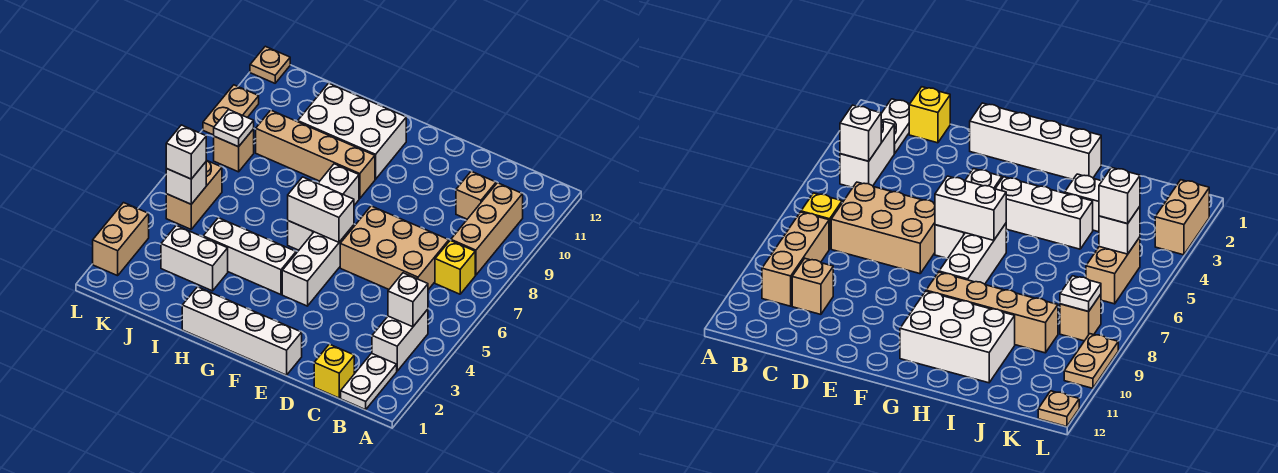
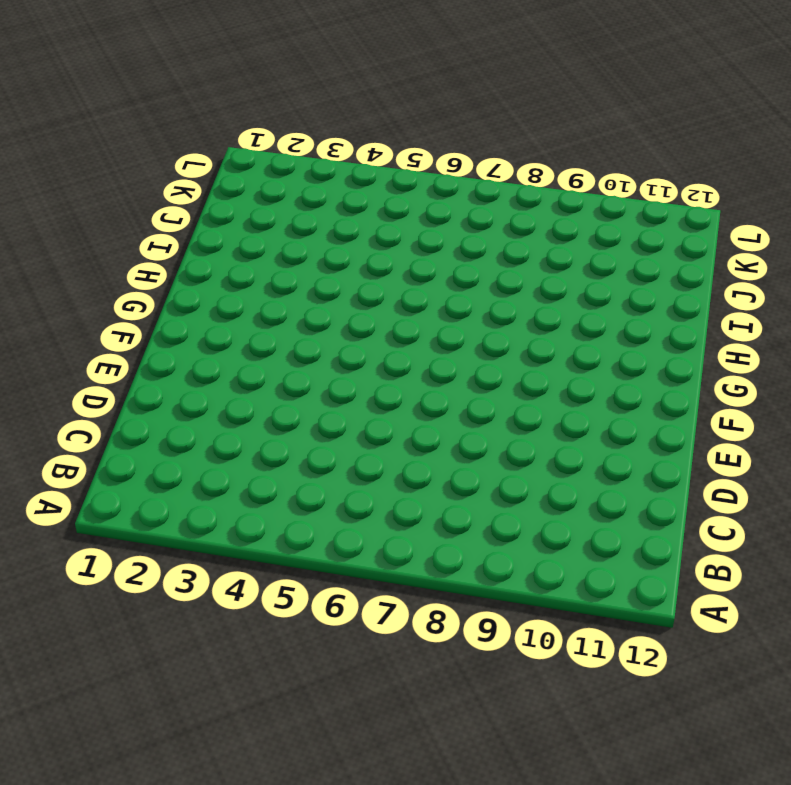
none -> white 1x2 plate [341,353,397,410]
none -> white 1x2 brick [372,309,428,371]
none -> yellow 1x1 brick [435,240,475,294]

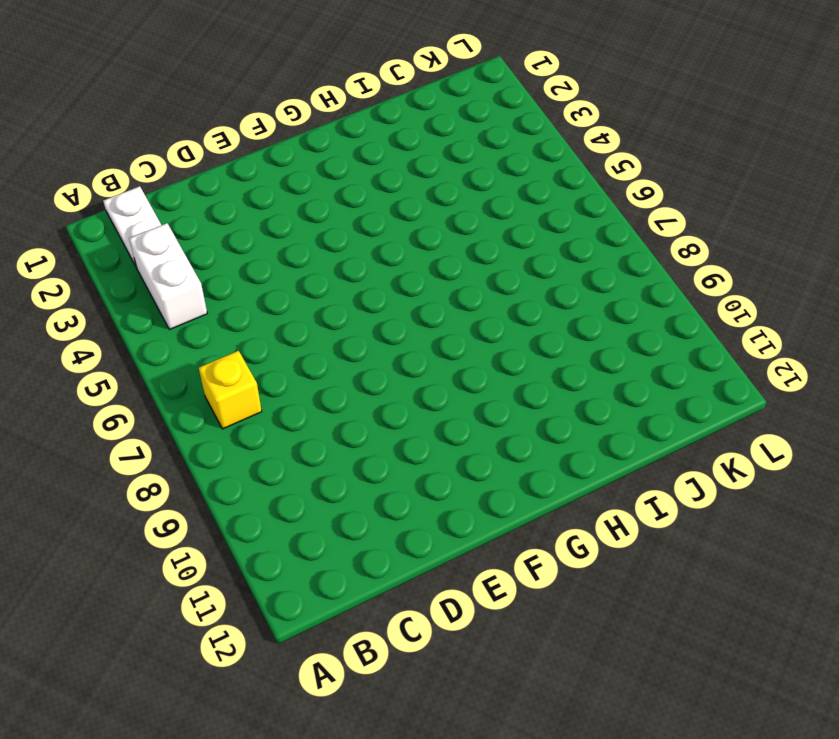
none -> tan 1x3 brick [451,183,523,275]
none -> yellow 1x1 brick [314,344,354,398]
none -> tan 2x3 brick [340,206,449,290]

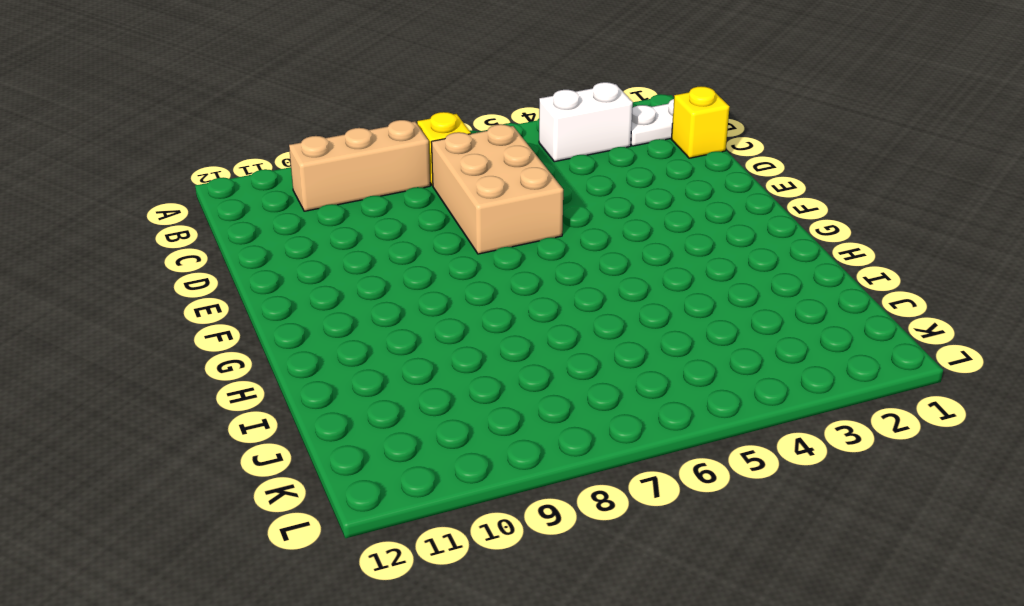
none -> tan 1x1 brick [456,171,496,219]
none -> white 1x4 brick [182,287,302,375]
none -> white 1x3 brick [282,225,354,306]

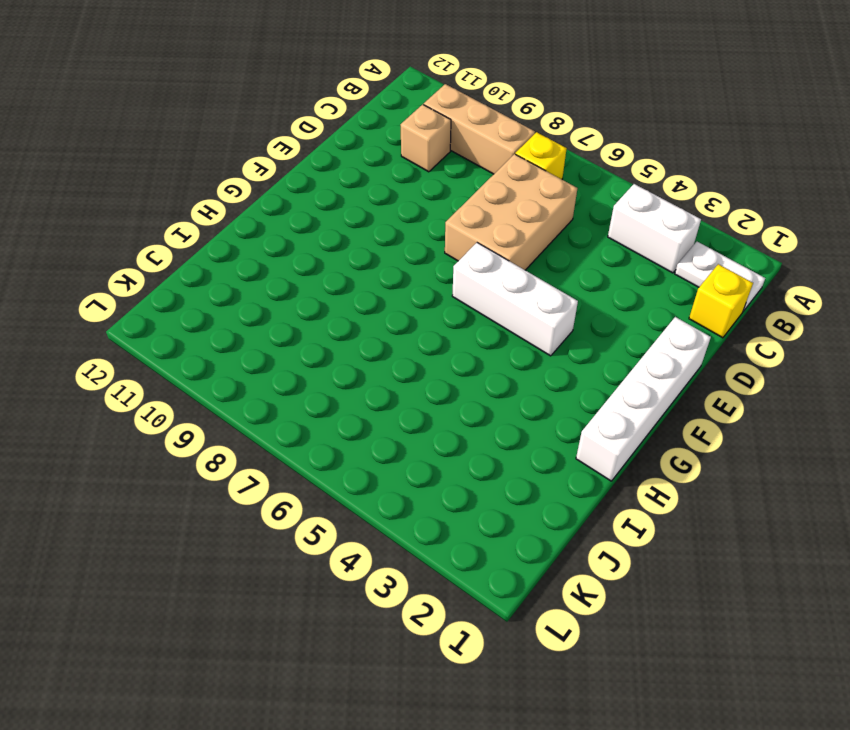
none -> white 1x3 brick [203,218,296,295]
none -> white 1x3 brick [288,164,359,250]
none -> tan 1x4 brick [256,110,375,199]

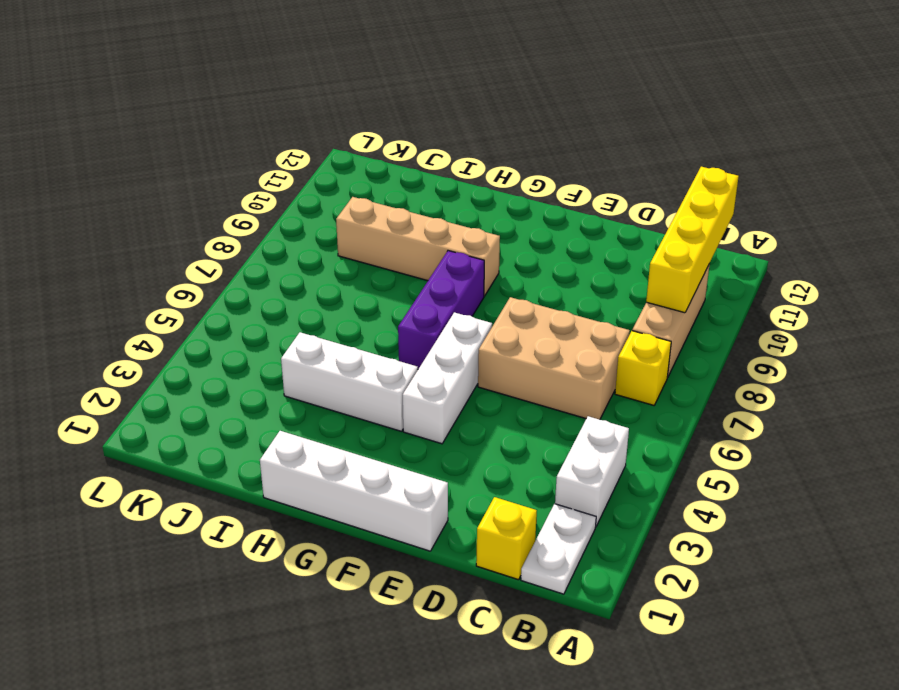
yellow 1x4 brick [646,167,739,313] -> none
purple 1x3 brick [398,251,484,369] -> white 1x3 brick [288,164,359,250]
none -> tan 1x1 brick [456,171,496,219]
none -> white 2x3 brick [297,83,406,179]
none -> white 1x2 brick [161,225,228,291]

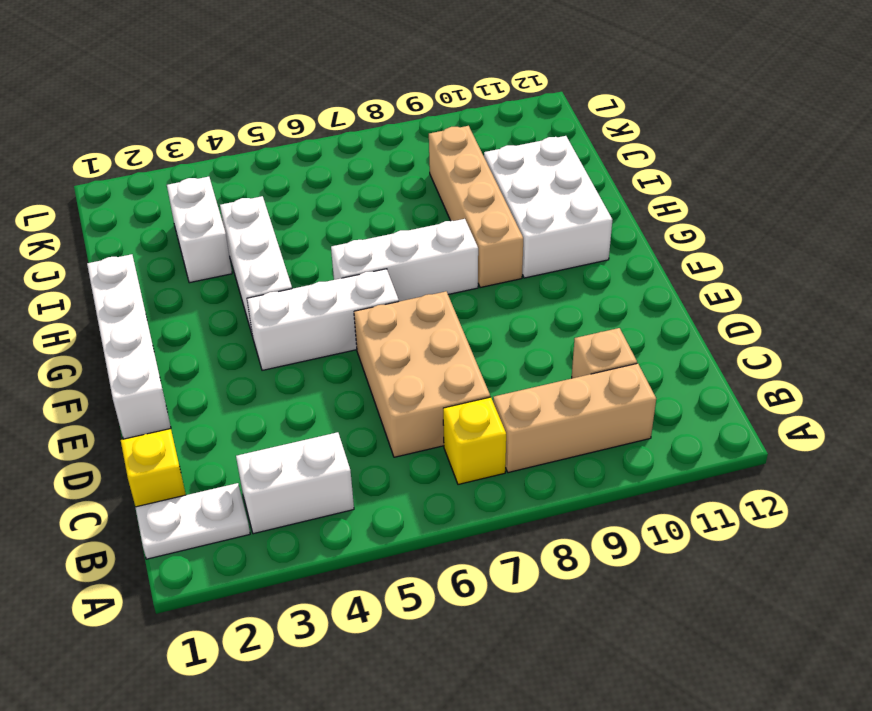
none -> tan 1x2 brick [166,161,222,229]
none -> tan 1x1 brick [214,129,254,172]
none -> tan 1x2 brick [93,203,149,276]

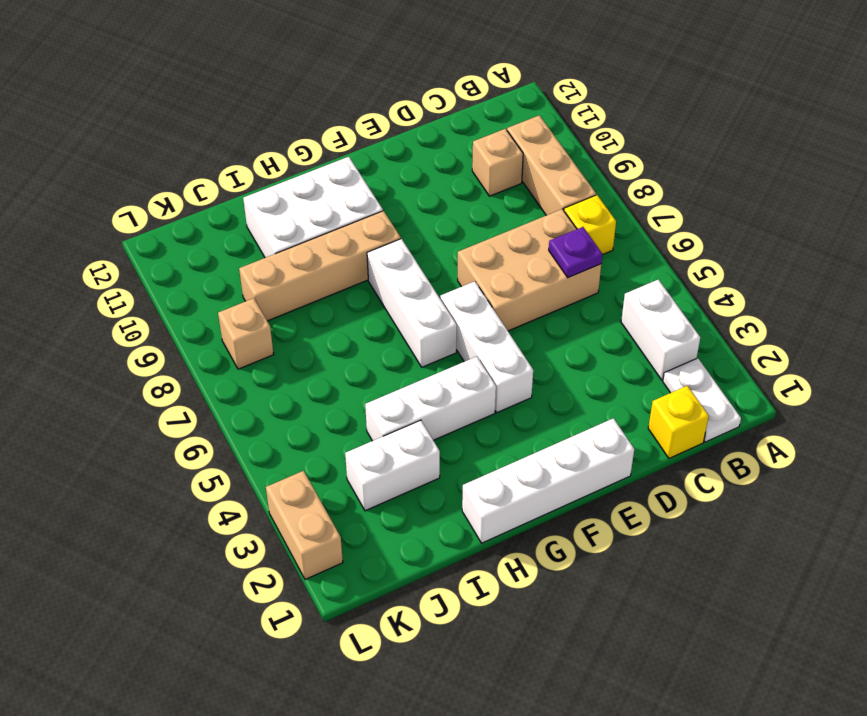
purple 1x1 plate [549,227,602,278] -> none
none -> tan 1x2 brick [166,161,222,229]
none -> tan 1x2 plate [203,85,259,135]
none -> tan 1x1 plate [250,46,290,83]

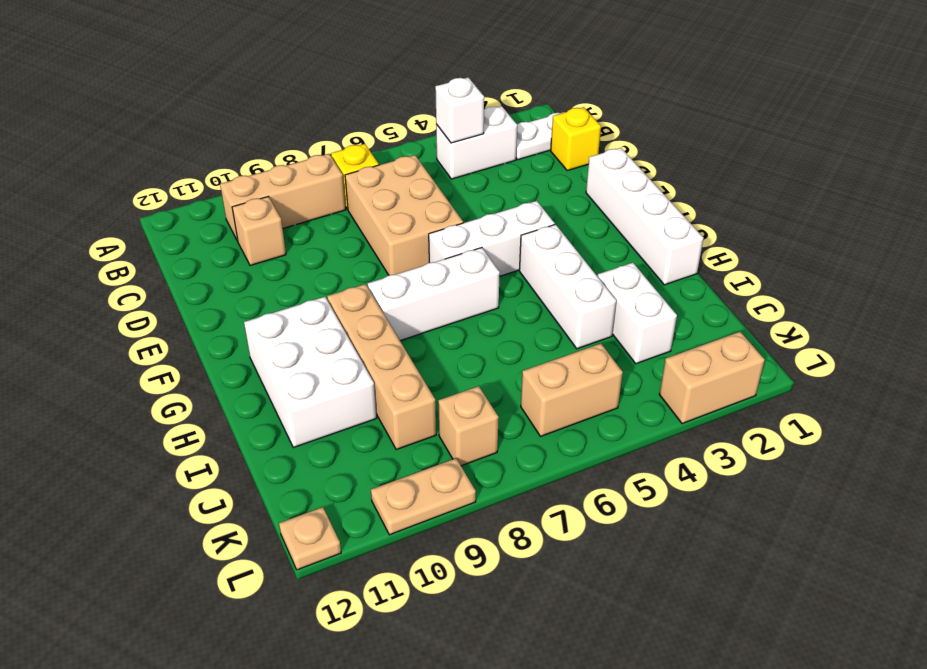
none -> white 1x2 brick [288,177,354,242]
none -> white 1x1 brick [166,162,206,204]
none -> white 1x1 plate [214,109,254,147]

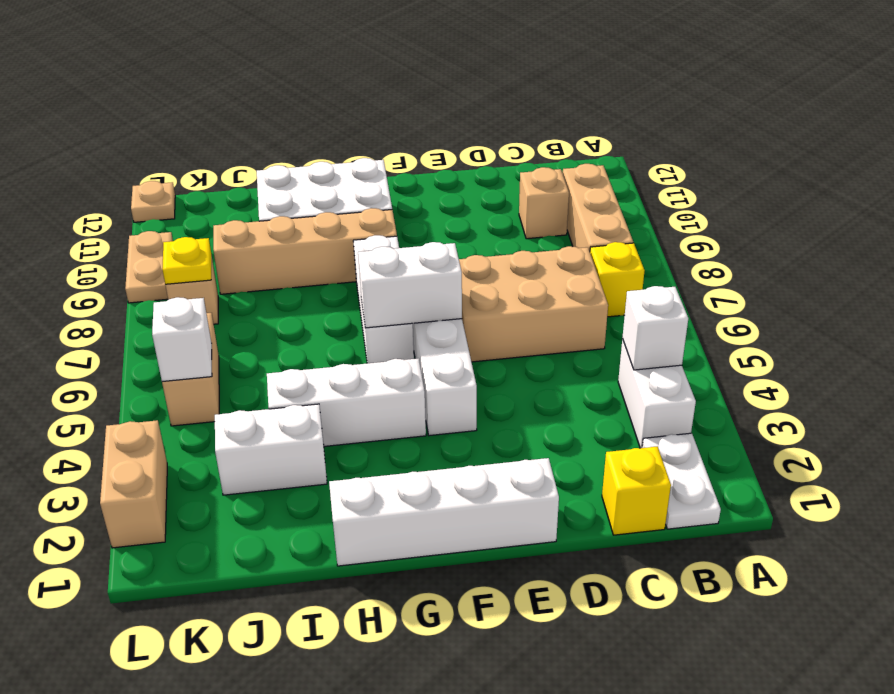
yellow 1x1 plate [162,237,211,284] -> white 1x1 plate [214,109,254,147]
none -> white 1x1 brick [166,125,206,179]

